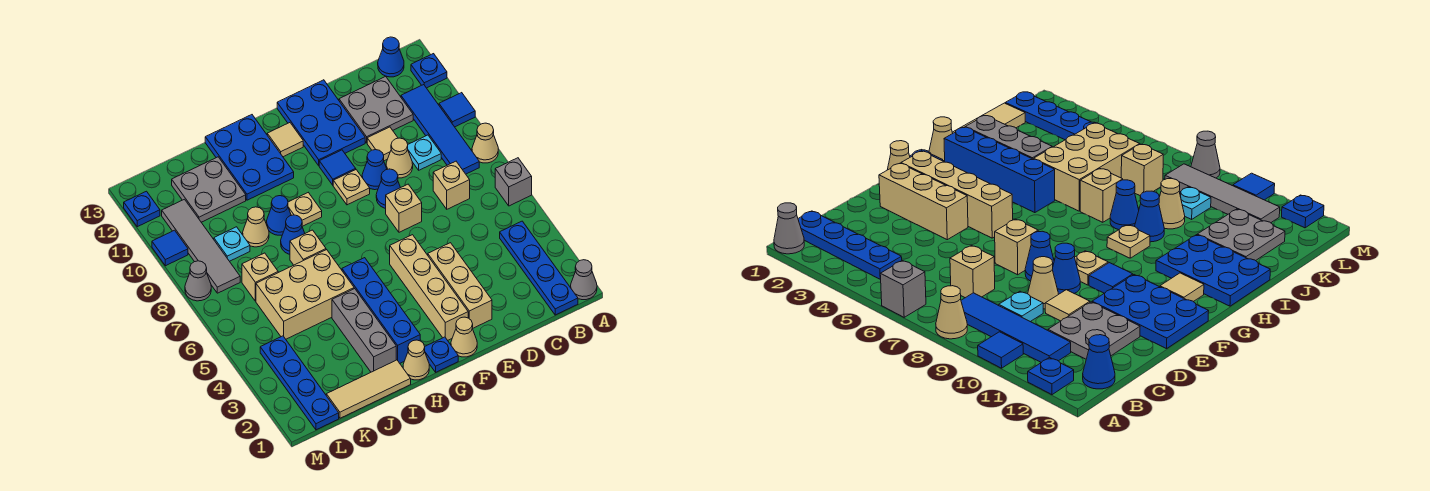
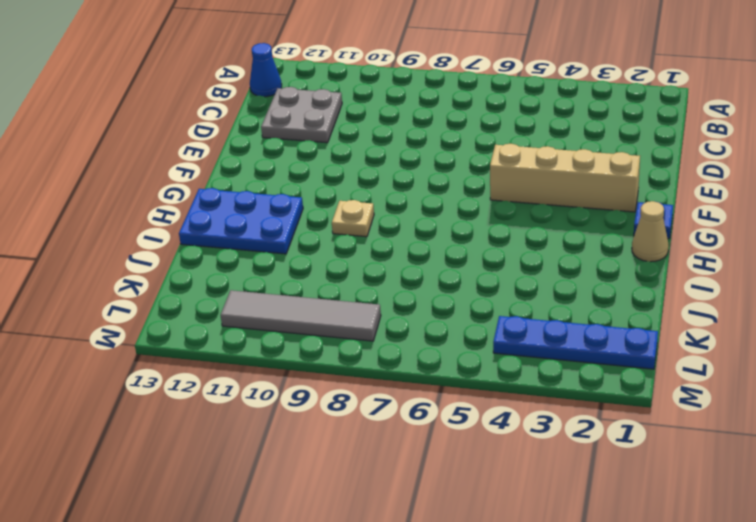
none -> grey 1x1 cone [571,260,597,300]
none -> grey 1x1 brick [495,158,532,206]
none -> tan 1x1 cone [472,123,498,163]
none -> blue 1x1 tile [439,93,475,127]

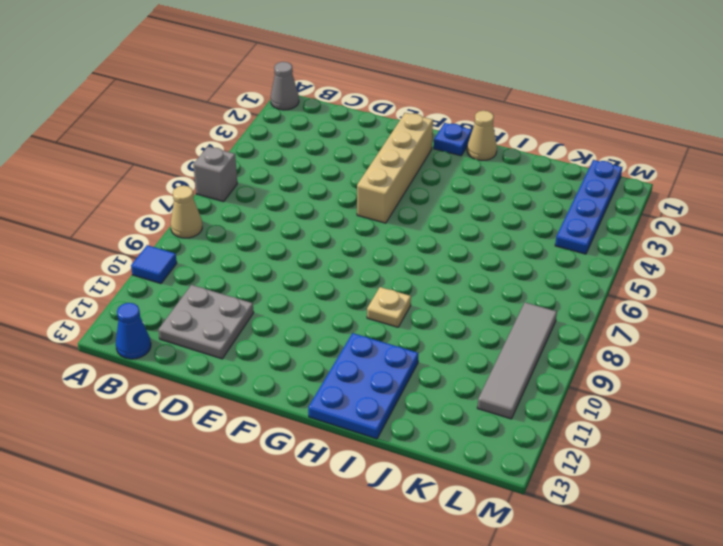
none -> blue 1x1 plate [411,54,447,88]
none -> blue 1x4 plate [500,221,578,315]
none -> blue 1x4 tile [401,85,479,174]
none -> tan 1x1 brick [433,161,470,209]

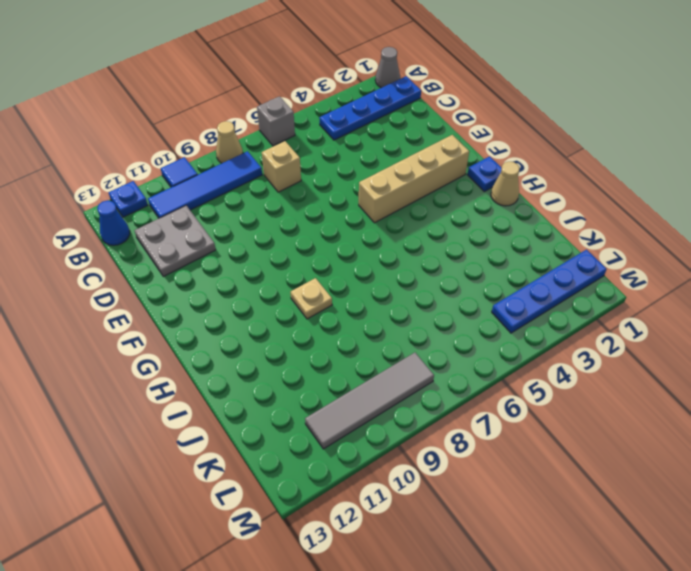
none -> cyan 1x1 plate [408,135,441,170]
none -> tan 1x1 cone [386,138,413,178]
none -> tan 1x1 tile [367,127,398,161]
none -> tan 1x3 brick [428,243,492,329]

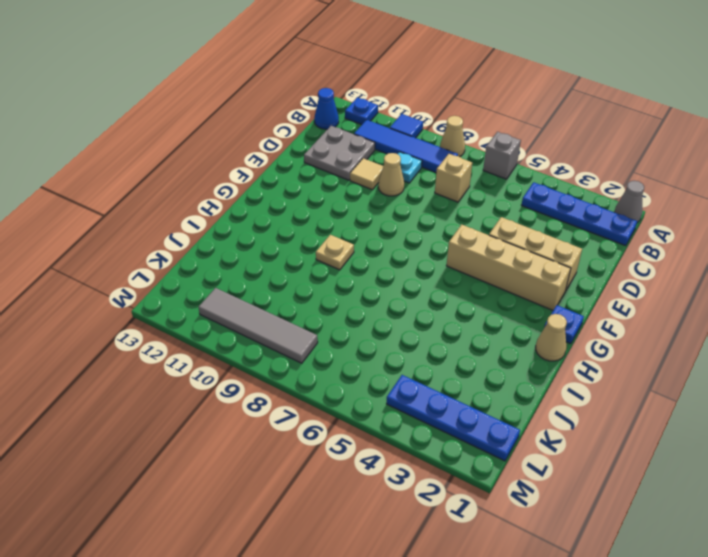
none -> tan 1x1 brick [386,184,422,232]
none -> blue 1x1 cone [376,169,400,208]
none -> blue 1x1 cone [362,150,387,190]
none -> blue 2x3 plate [277,80,365,166]

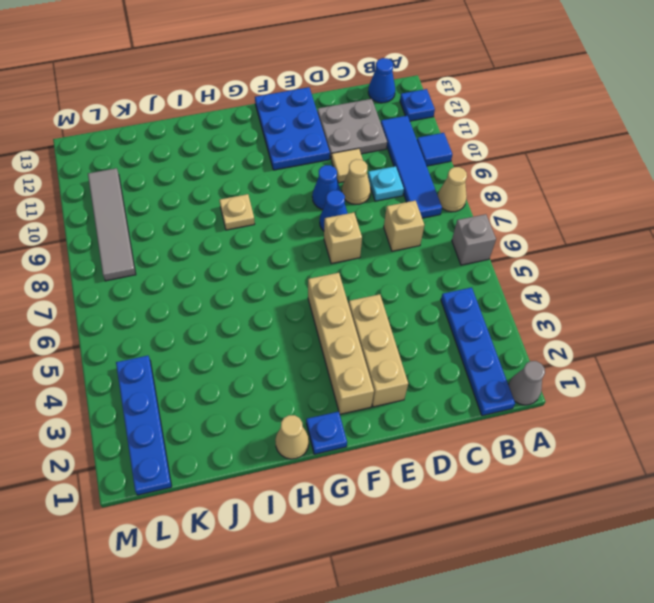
none -> tan 1x1 cone [451,317,477,357]
none -> tan 1x1 plate [333,170,370,205]
none -> blue 1x1 tile [319,150,356,185]
none -> tan 1x1 tile [267,123,303,157]

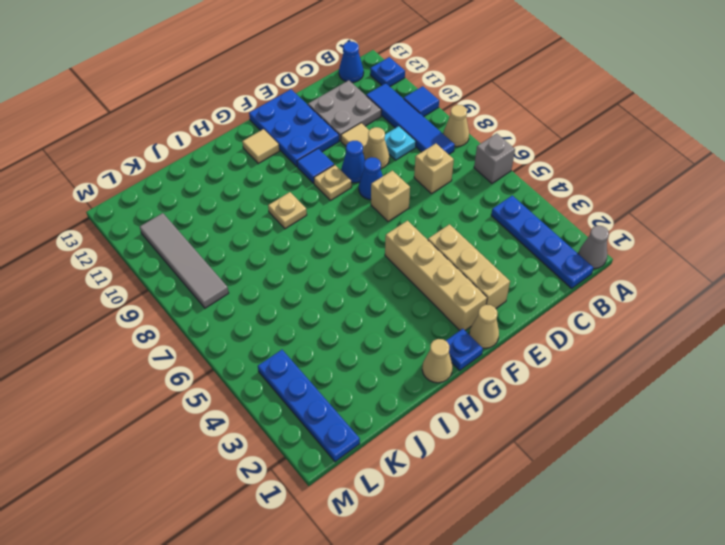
none -> blue 1x4 brick [342,258,420,363]
none -> blue 2x3 plate [205,115,294,200]
none -> tan 1x3 tile [326,360,411,418]
none -> grey 1x3 brick [332,289,396,372]

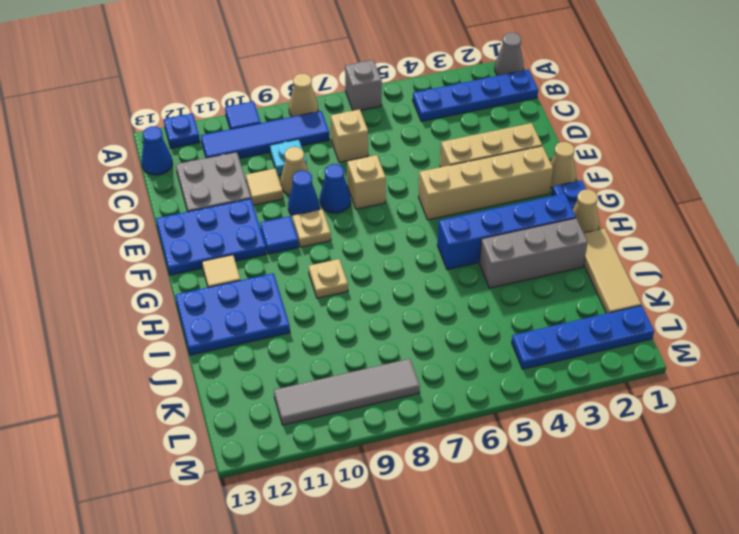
none -> tan 2x3 brick [256,250,354,339]
none -> tan 1x1 brick [290,230,326,265]
none -> blue 1x1 cone [281,215,305,254]
none -> blue 1x1 cone [267,196,291,235]

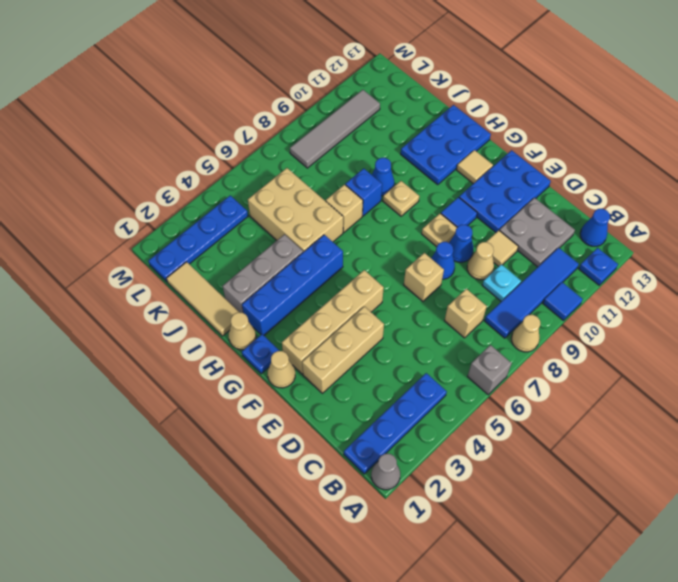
blue 1x1 brick [345,168,382,216] -> blue 1x1 cone [281,215,305,254]
none -> tan 1x1 cone [243,207,269,247]
none -> grey 2x2 plate [172,157,246,222]
none -> tan 1x1 brick [242,253,278,301]
none -> cyan 1x1 plate [214,227,250,261]

